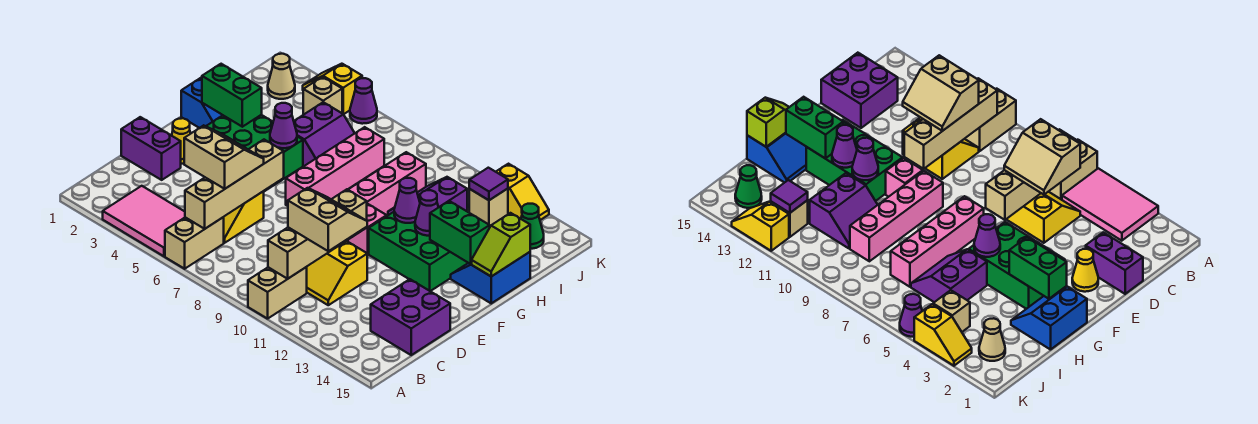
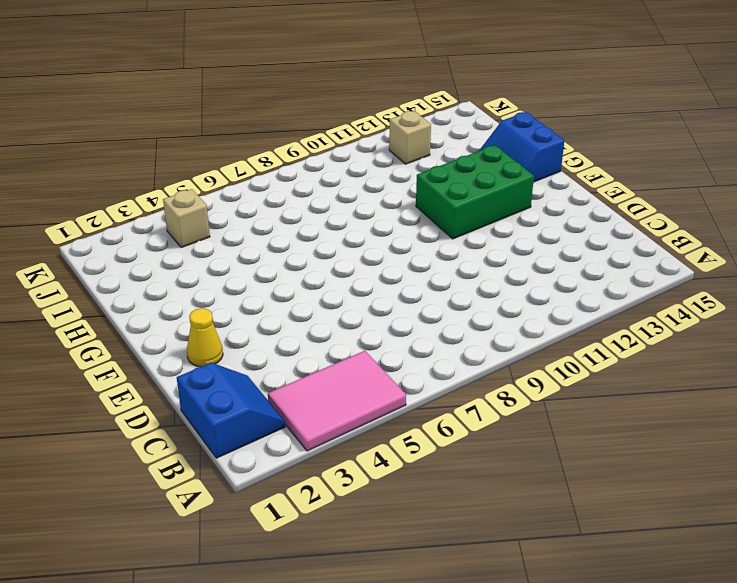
blue 2x2 slope [177,363,285,458] -> blue 2x2 slope moved to [181,77,222,128]
none -> tan 1x2 brick [165,217,224,269]
none -> tan 1x2 brick [248,267,307,319]
none -> yellow 2x2 slope [224,191,264,243]
none -> yellow 2x2 slope [307,241,367,305]

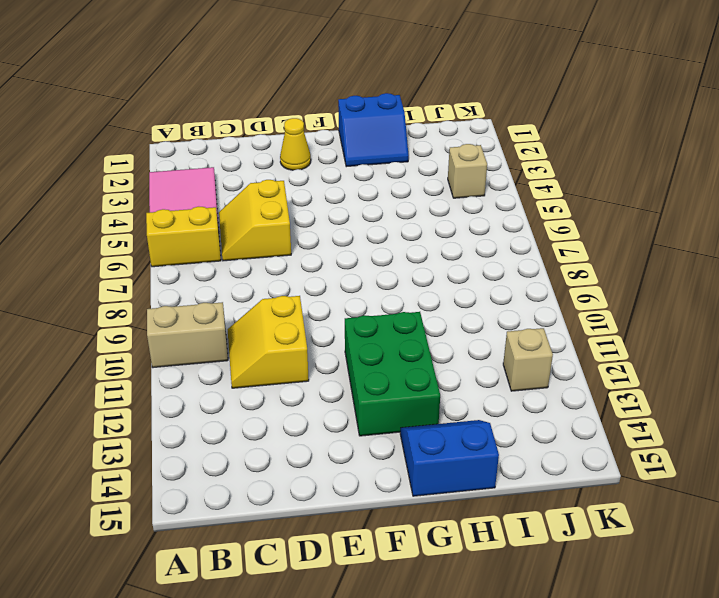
yellow 1x2 brick [146,207,221,267] -> tan 1x2 brick [165,217,224,269]
none -> purple 2x2 brick [371,279,450,355]
none -> purple 1x2 brick [121,117,181,180]
none -> green 2x3 brick [206,115,303,191]
none -> pink 1x4 brick [286,127,384,206]

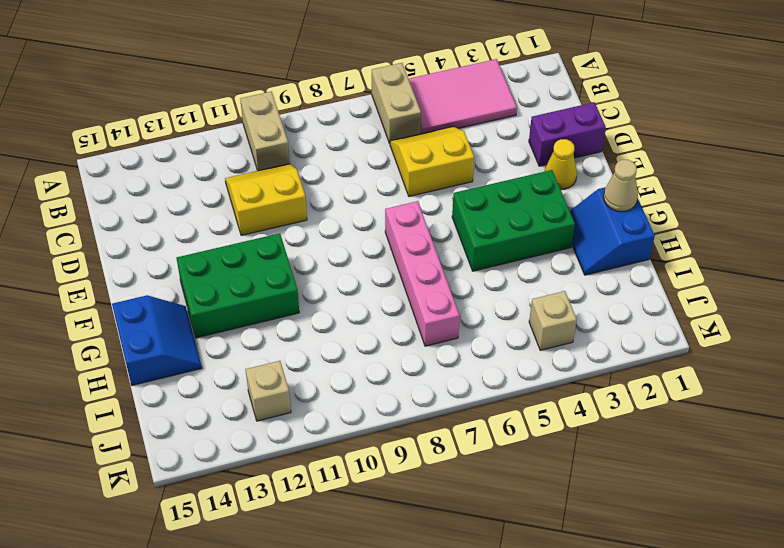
tan 1x1 cone [604,160,638,212] -> tan 1x1 cone moved to [268,54,295,99]
none -> purple 2x2 brick [371,279,450,355]
none -> pink 1x4 brick [347,152,426,241]
none -> pink 1x1 brick [348,204,387,254]
none -> purple 2x2 slope [294,102,355,166]

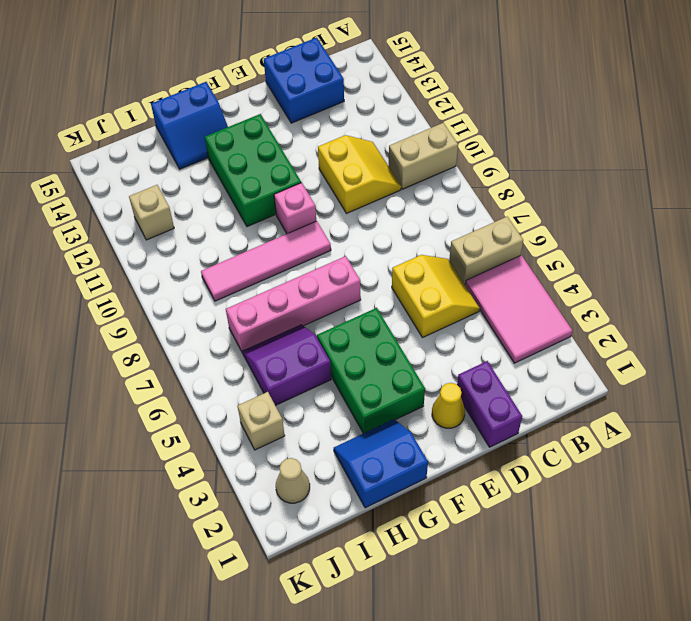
blue 2x2 brick [264,38,344,123] -> purple 2x2 brick [371,279,450,355]
pink 1x4 tile [201,221,331,301] -> pink 1x4 brick [347,152,426,241]
none -> purple 2x2 slope [388,177,467,215]
none -> green 1x1 cone [521,204,544,249]
none -> yellow 1x2 slope [303,64,362,114]
none -> purple 1x1 cone [350,78,377,124]

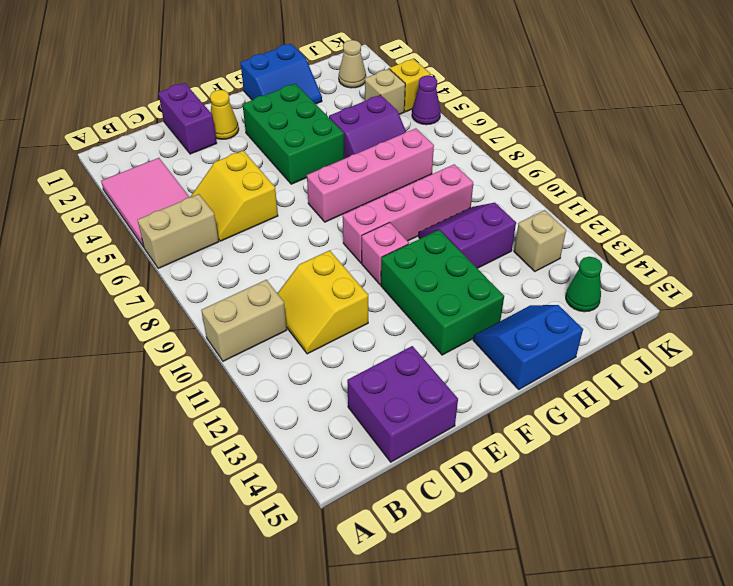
none -> yellow 1x2 slope [496,164,549,220]
none -> tan 1x4 brick [185,140,284,229]
none -> tan 1x4 brick [268,189,367,279]
none -> green 1x2 brick [202,64,262,127]

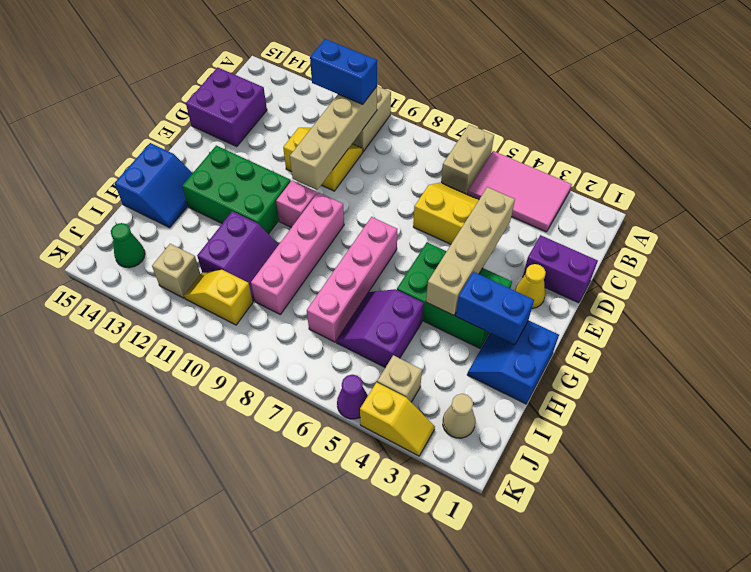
blue 1x2 brick [310,39,377,104] -> none
tan 1x4 brick [426,187,515,315] -> tan 1x4 brick moved to [185,140,284,229]
blue 1x2 brick [456,272,534,344] -> green 1x2 brick [202,64,262,127]
yellow 1x2 slope [184,270,253,325] -> yellow 1x2 slope moved to [496,164,549,220]
none -> purple 1x1 cone [270,103,297,148]
none -> purple 1x1 cone [394,178,420,223]
none -> purple 1x1 cone [415,190,438,236]
none -> green 1x2 brick [430,201,490,264]

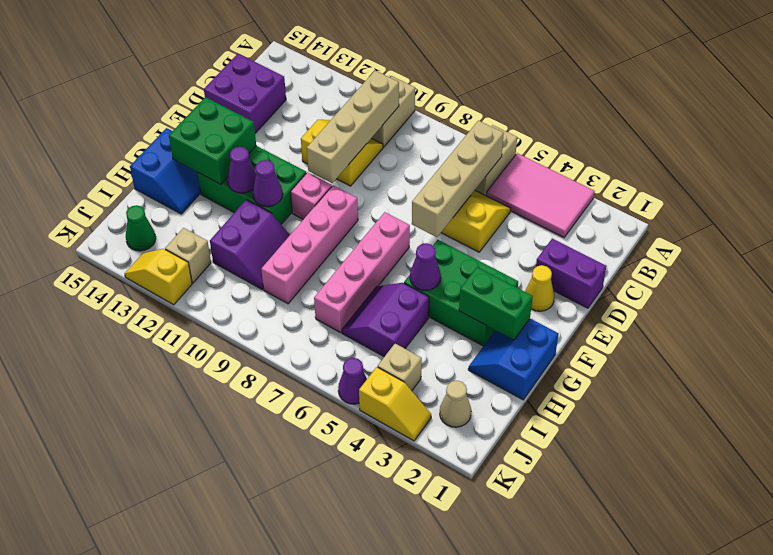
green 2x2 brick [169,97,256,184] -> green 1x2 brick [430,201,490,264]
none -> lime 1x2 slope [471,213,530,276]
none -> purple 1x1 tile [469,168,508,200]
none -> tan 2x2 slope [184,125,264,189]
none -> tan 2x2 slope [288,188,367,251]

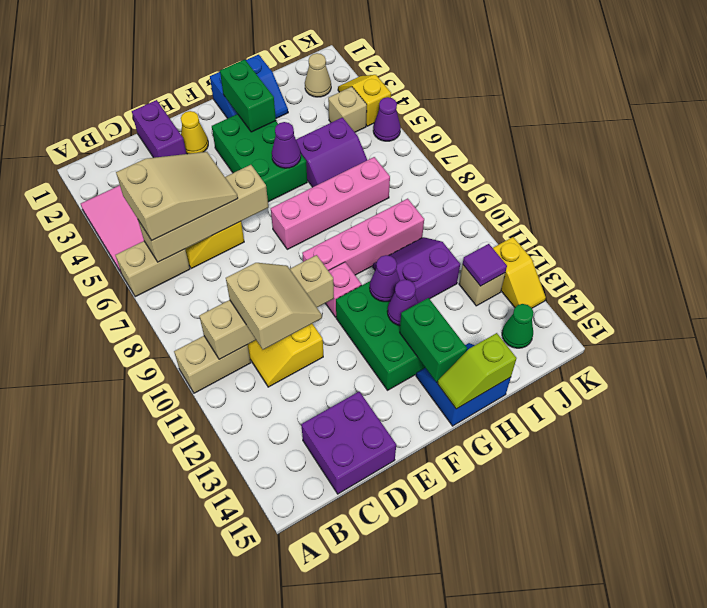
tan 2x3 slope [116,152,238,240] -> tan 2x2 slope [184,125,264,189]

